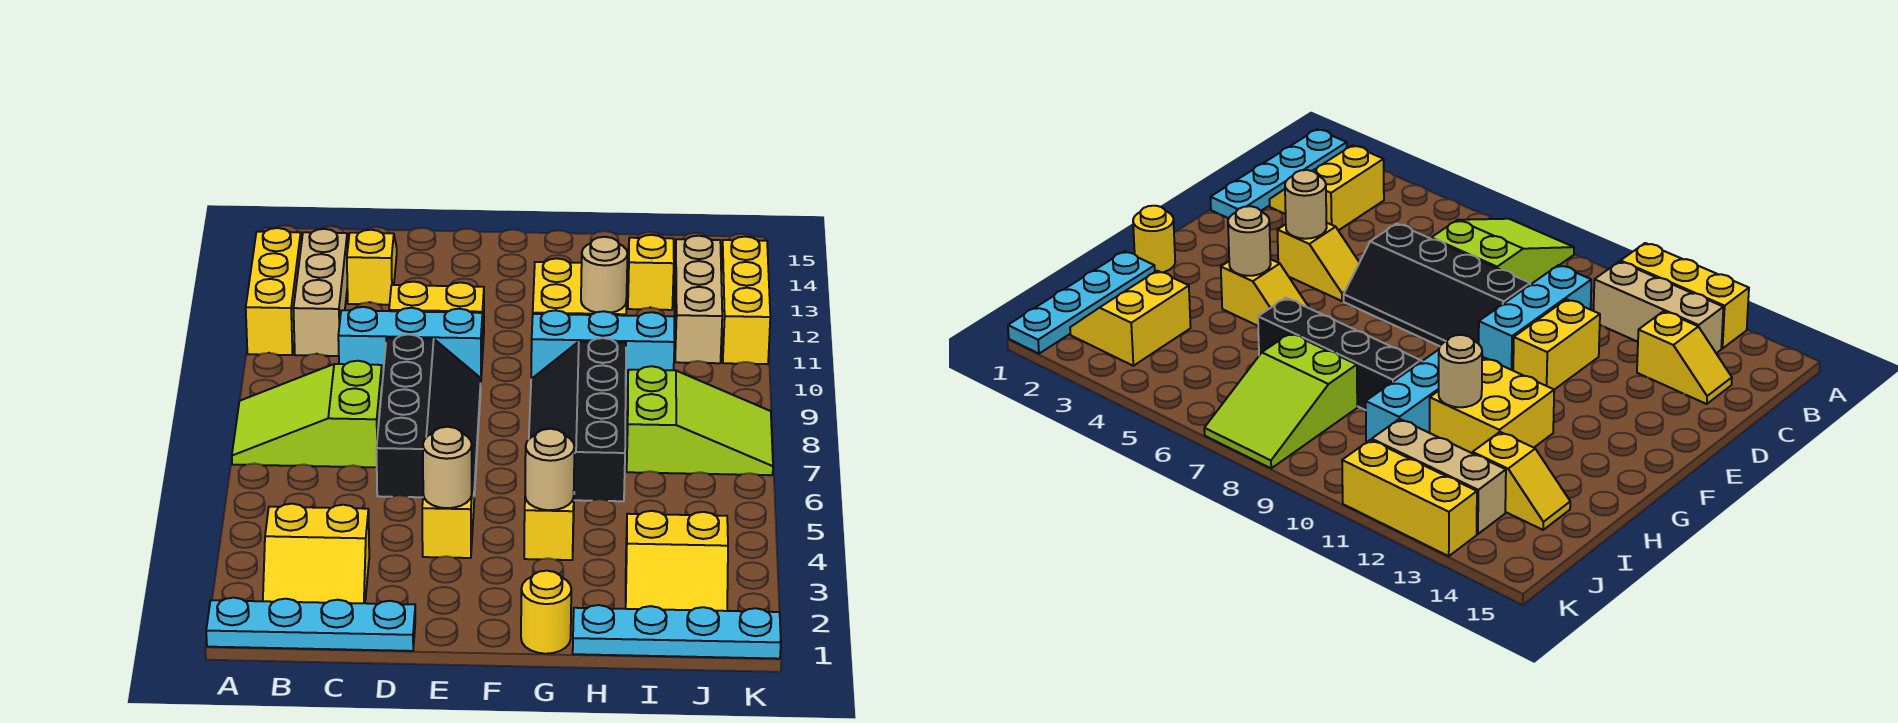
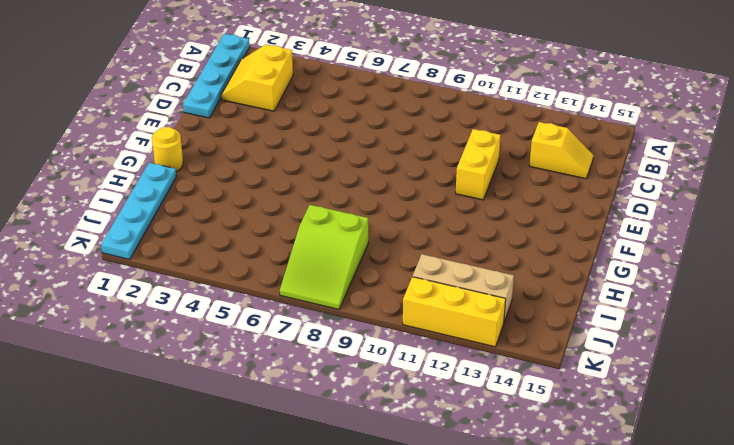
none -> lime 2x3 slope [232,361,382,467]
none -> yellow 1x3 brick [246,228,301,355]
none -> tan 1x3 brick [293,229,348,356]

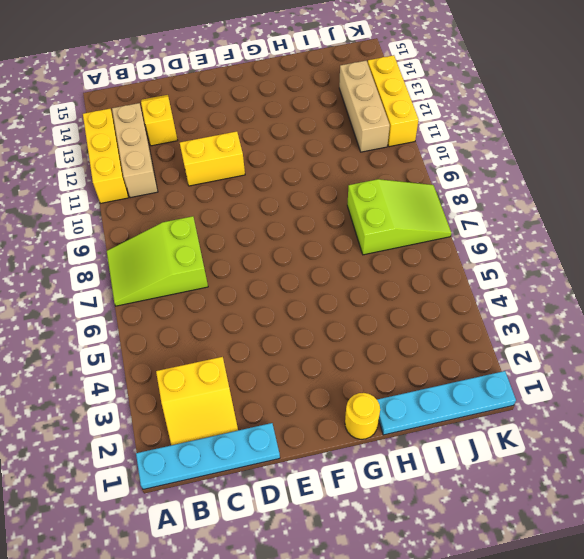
none -> cyan 1x3 brick [338,307,482,382]
none -> black 2x4 slope [376,335,481,497]
none -> yellow 1x2 slope [422,480,474,558]

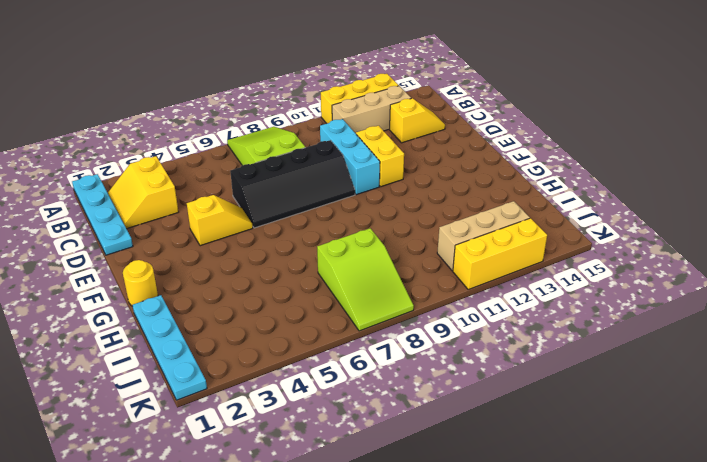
none -> yellow 1x2 slope [524,497,574,560]
none -> black 2x4 slope [529,338,626,501]
none -> cyan 1x3 brick [531,310,675,388]

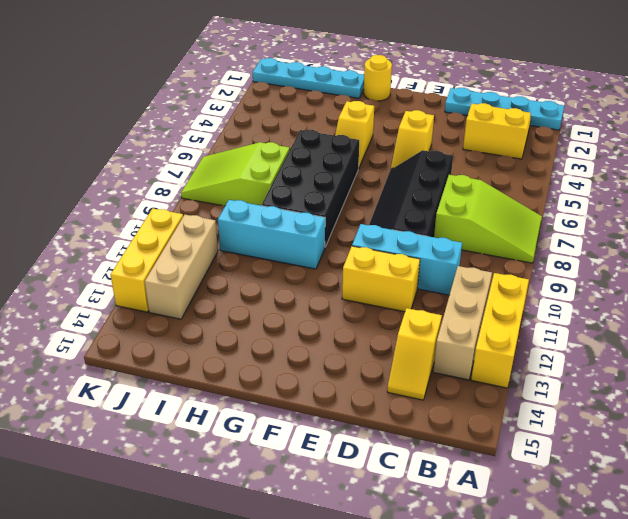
black 2x4 brick [262,130,359,247] -> black 2x4 slope [529,338,626,501]
none -> yellow 2x2 brick [533,258,626,316]
none -> yellow 2x2 slope [626,511,728,611]
none -> yellow 1x2 slope [628,235,674,310]

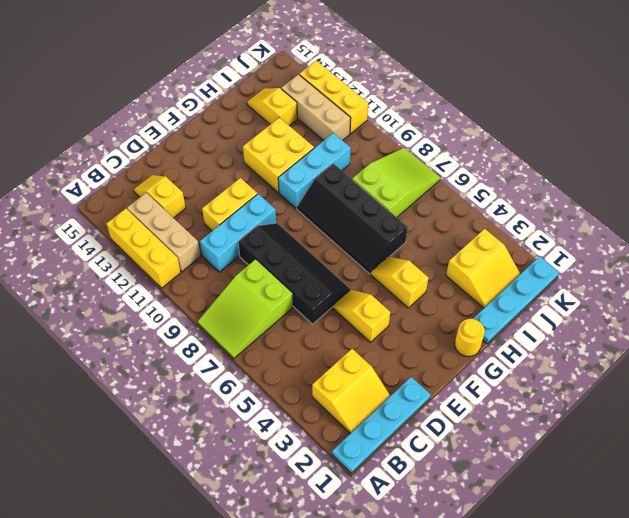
none -> tan 1x1 round brick [423,427,472,508]
none -> tan 1x1 round brick [525,429,575,510]
none -> tan 1x1 round brick [581,237,628,313]

